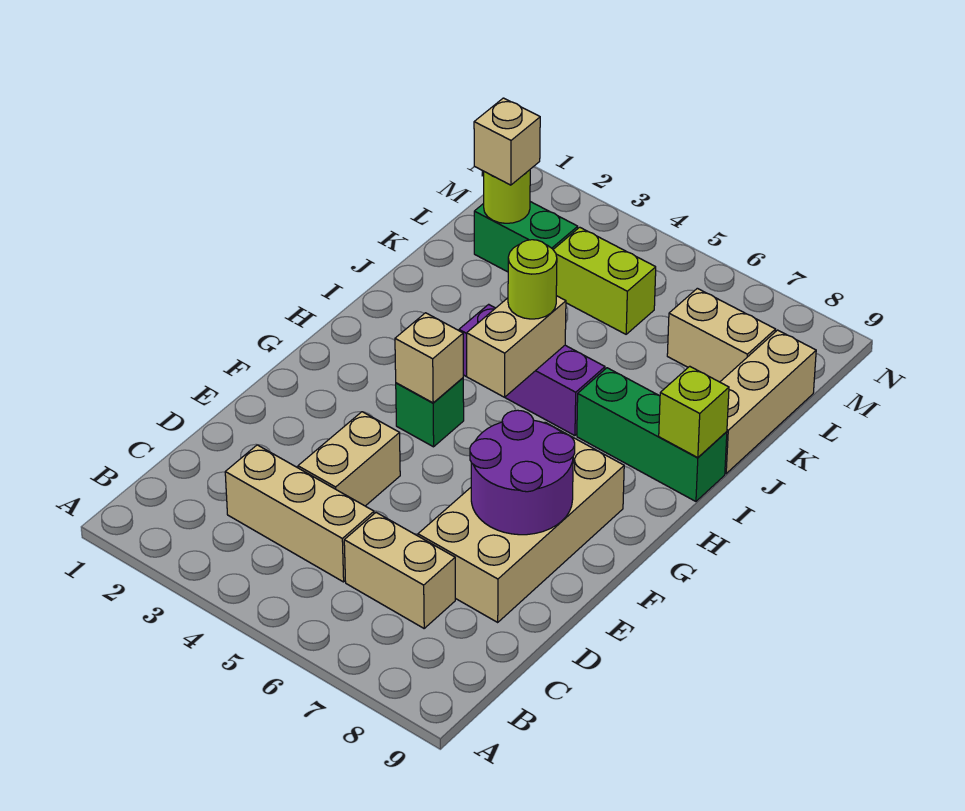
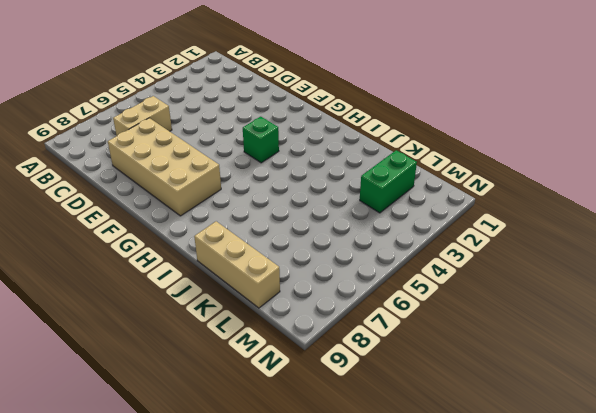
none -> tan 1x3 brick [225,445,374,582]
none -> tan 1x2 brick [298,412,400,506]
none -> purple 1x3 brick [459,304,605,436]

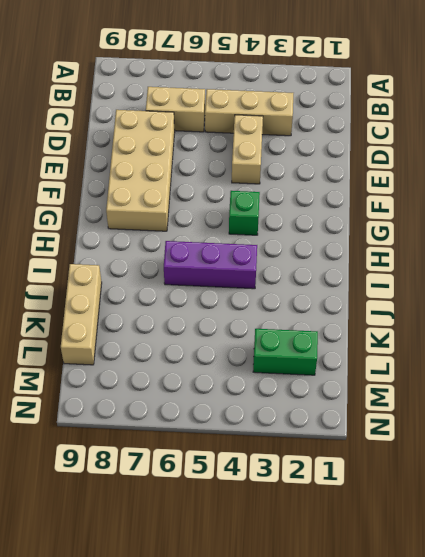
none -> green 1x3 brick [577,368,727,501]
none -> lime 1x2 brick [553,227,656,334]
none -> tan 1x2 brick [667,288,776,382]

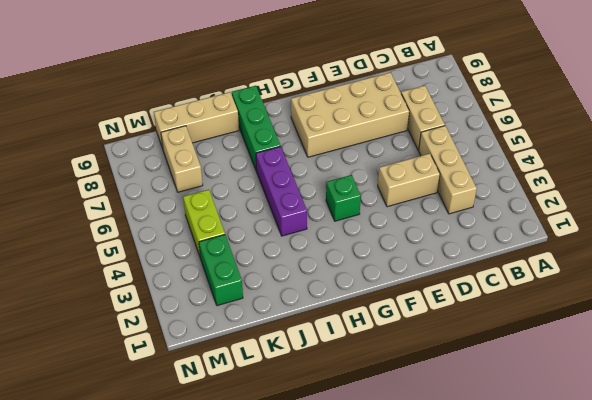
none -> purple 2x2 round brick [470,410,575,535]
none -> tan 1x1 brick [395,313,463,403]
none -> tan 1x2 brick [467,296,566,397]

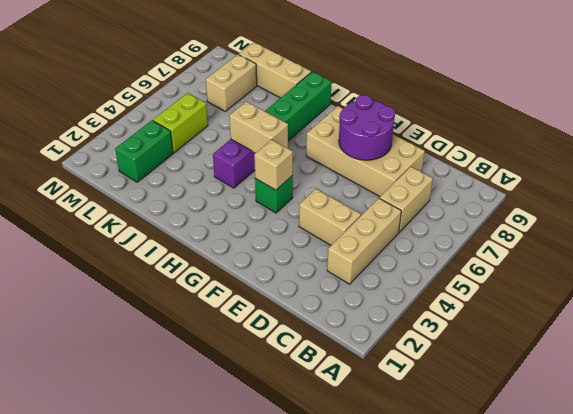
none -> lime 1x1 brick [659,366,729,458]
none -> lime 1x1 round brick [484,170,530,223]
none -> lime 1x1 round brick [508,240,557,319]

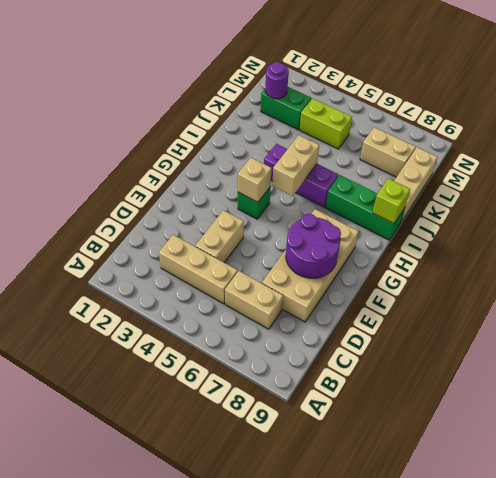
purple 1x1 round brick [265,62,289,99] -> lime 1x1 round brick [484,170,530,223]
none -> lime 1x1 round brick [508,240,557,319]
none -> tan 1x1 brick [474,98,540,185]

